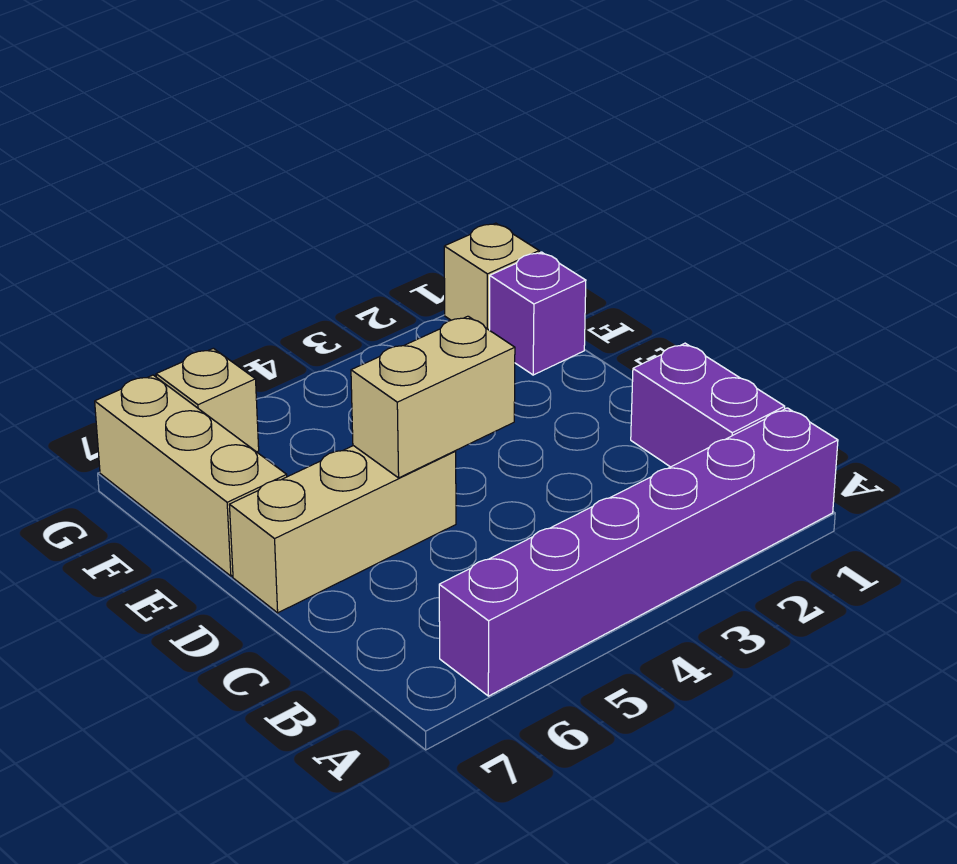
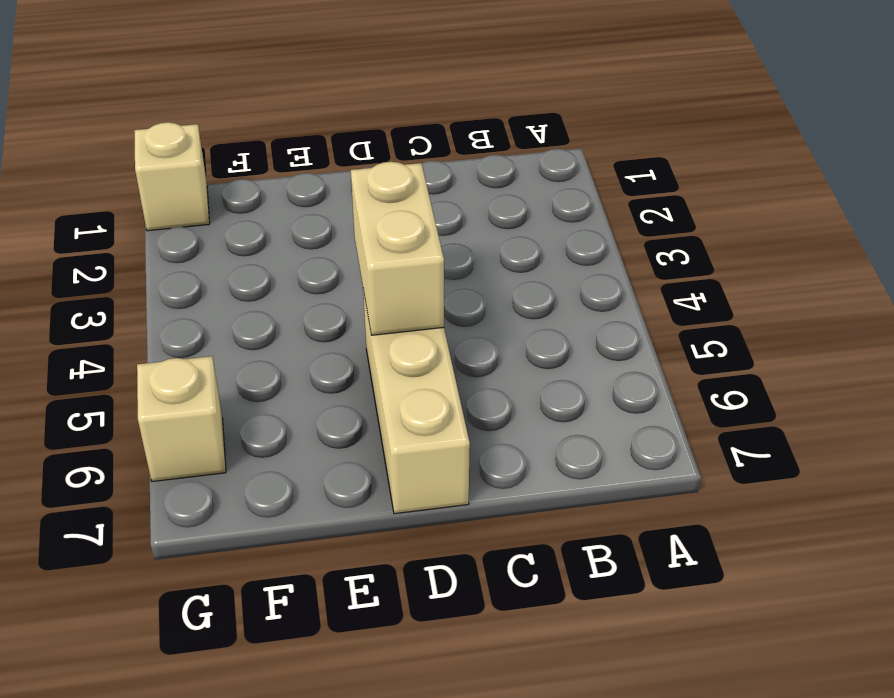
none -> purple 1x6 brick [439,408,838,696]
none -> purple 1x2 brick [631,343,785,467]

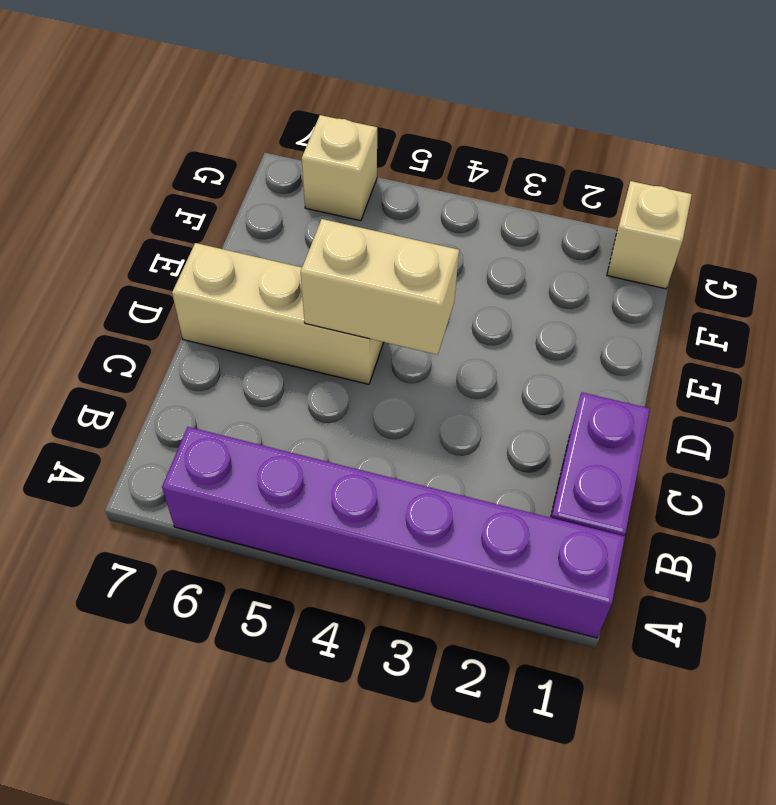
none -> tan 1x3 brick [95,375,287,576]
none -> purple 1x1 brick [490,252,586,375]

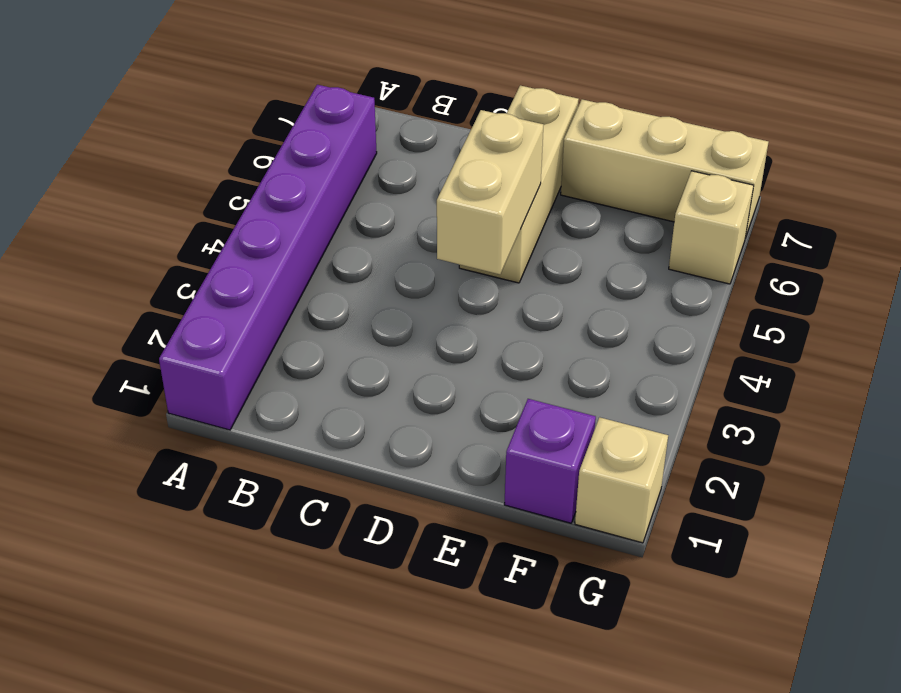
none -> purple 1x2 brick [631,343,785,467]

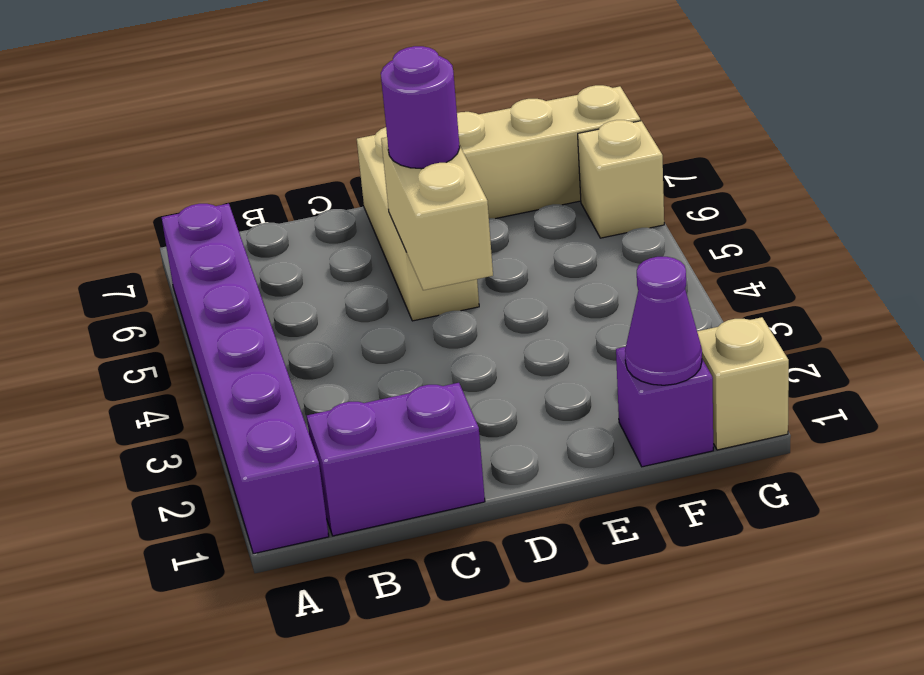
purple 1x1 round brick [381,46,460,169] -> none
purple 1x1 cone [625,257,702,385] -> none

